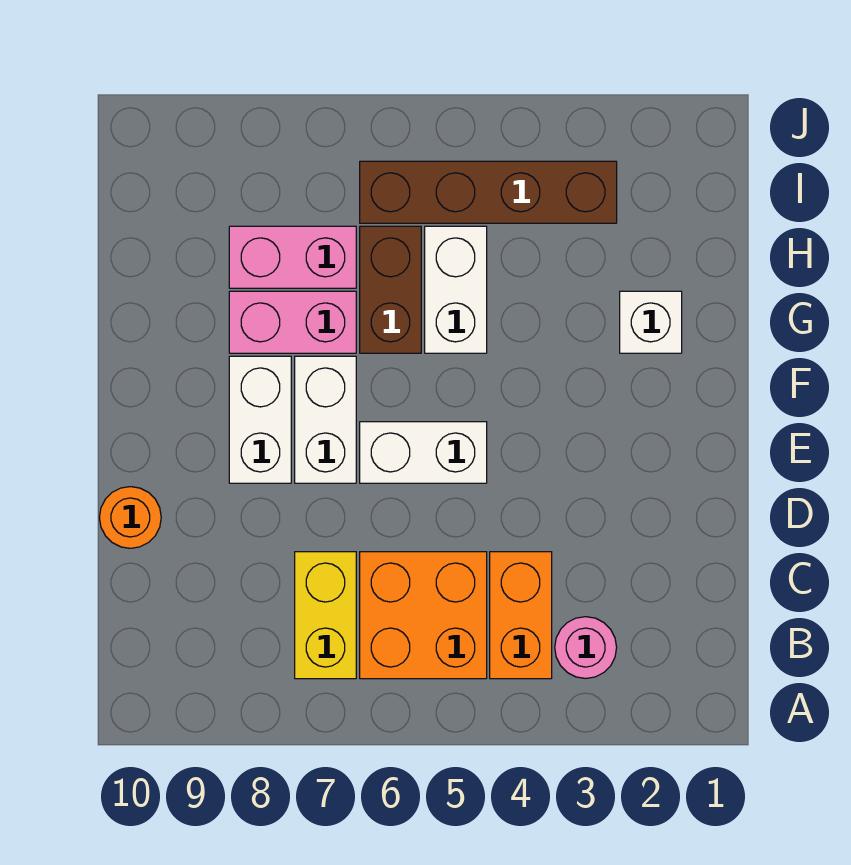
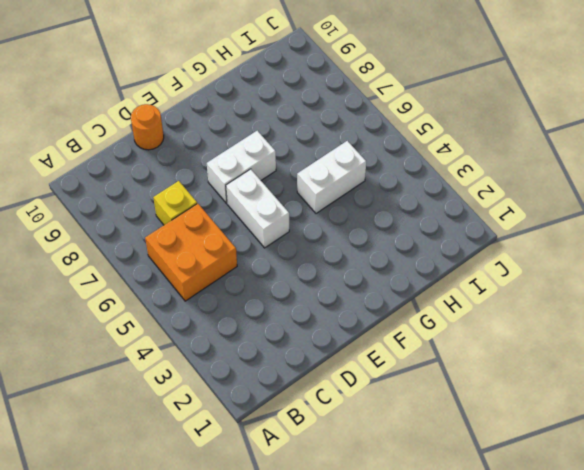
yellow 1x1 brick [153,181,197,225] -> yellow 1x2 brick [295,552,356,679]
none -> pink 1x1 round brick [555,617,617,679]
none -> orange 1x2 brick [490,552,552,679]
none -> white 1x2 brick [229,356,291,483]

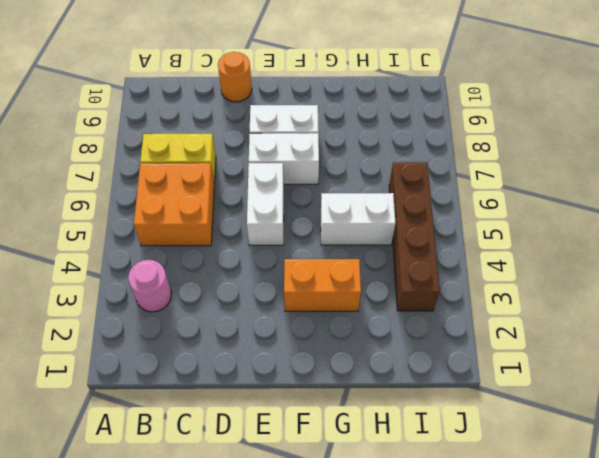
orange 1x2 brick [284,259,361,311] -> orange 1x2 brick moved to [490,552,552,679]
none -> white 1x1 brick [620,291,682,353]
none -> brown 1x2 brick [360,226,421,353]
none -> pink 1x2 brick [229,291,356,353]

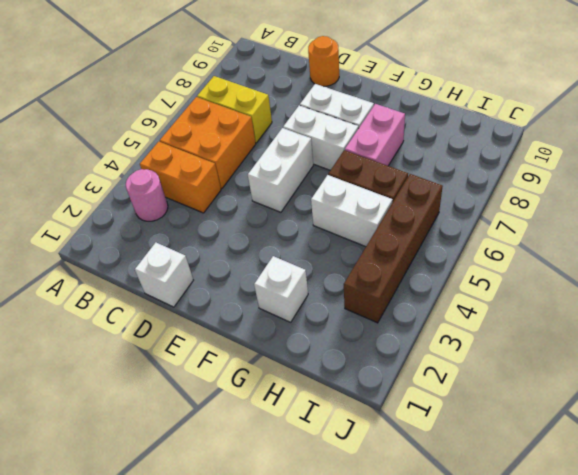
white 1x1 brick [135,243,193,307] -> none
none -> pink 1x2 brick [229,226,356,288]

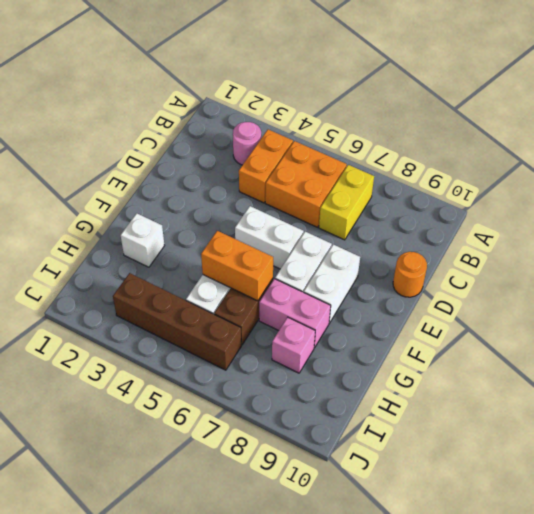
orange 1x2 brick [201,231,273,301] -> none
pink 1x1 brick [272,317,315,373] -> pink 1x2 brick [229,226,356,288]

